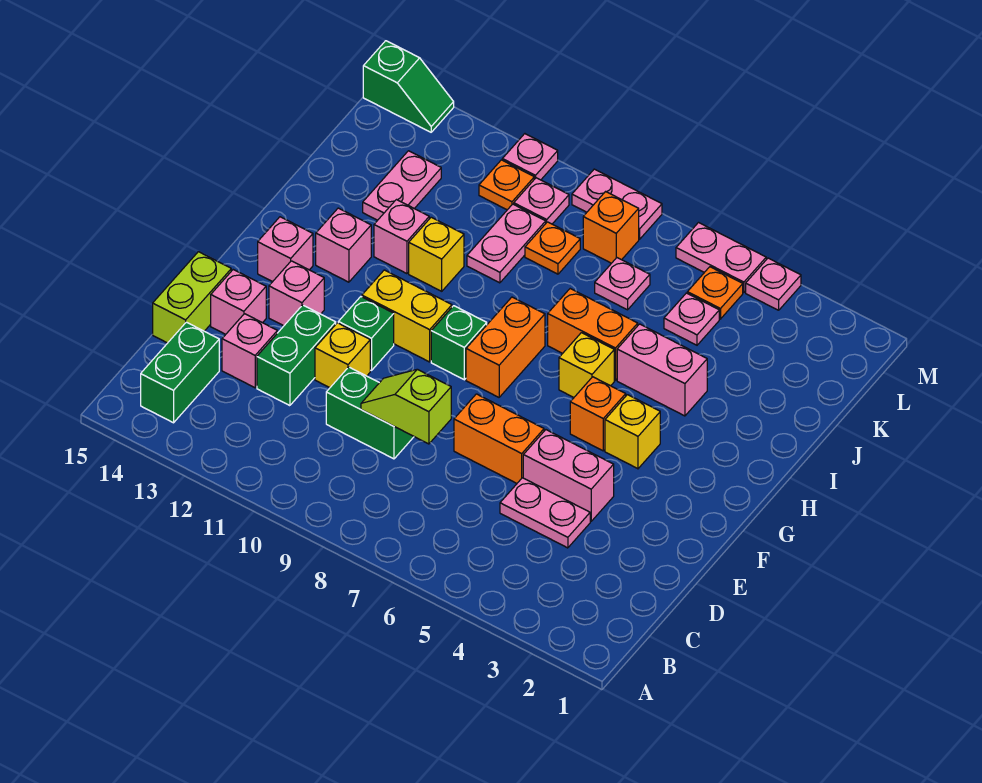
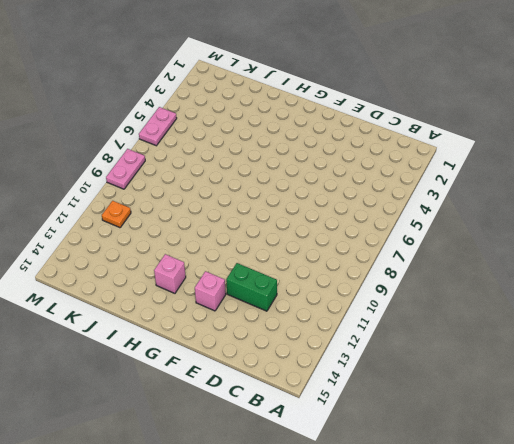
none -> green 1x2 brick [141,322,219,423]
none -> pink 1x2 plate [500,478,590,548]
none -> green 1x2 brick [326,367,414,459]
none -> pink 1x1 brick [222,314,277,388]

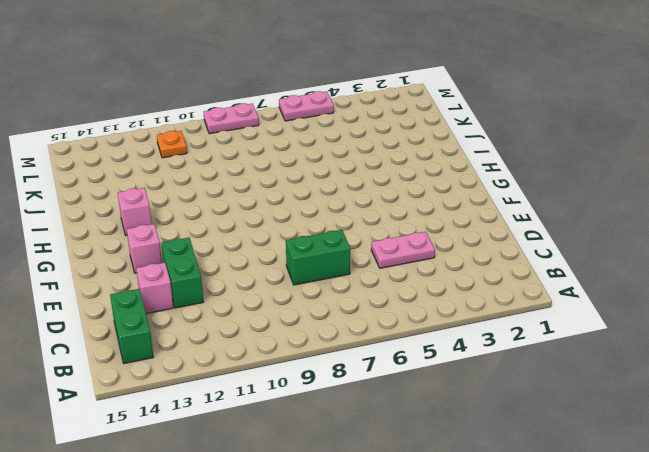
green 1x2 brick [286,230,350,285] -> green 1x2 brick moved to [326,367,414,459]
none -> lime 1x2 brick [153,252,231,343]
none -> pink 1x2 brick [523,430,614,521]
none -> orange 1x2 brick [454,394,544,483]
none -> yellow 1x1 brick [315,323,370,388]

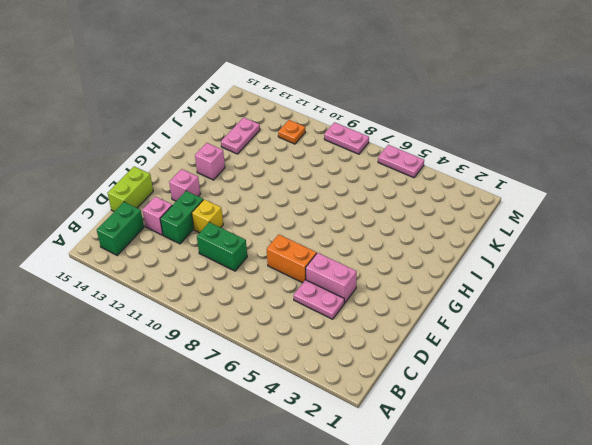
none -> pink 1x1 brick [211,270,266,334]
none -> green 1x1 brick [338,297,394,371]
none -> yellow 1x1 brick [605,395,660,469]
none -> orange 1x1 brick [570,377,626,451]

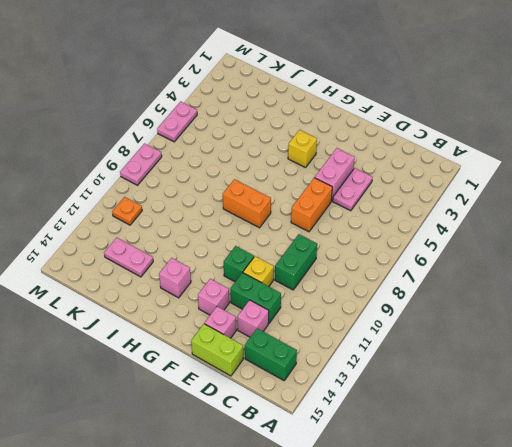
none -> orange 1x1 brick [570,377,626,451]
none -> green 1x1 brick [431,306,487,380]
none -> yellow 1x2 brick [362,270,452,362]
none -> pink 1x1 brick [258,217,313,282]

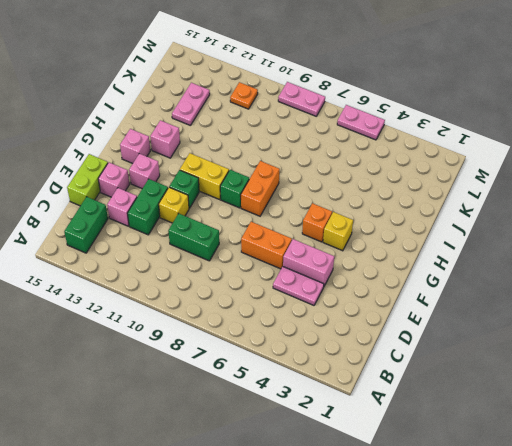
none -> yellow 1x1 brick [559,333,614,397]
none -> pink 1x2 brick [617,324,707,416]
none -> orange 1x2 brick [548,289,638,380]
none -> yellow 1x1 brick [409,217,464,291]

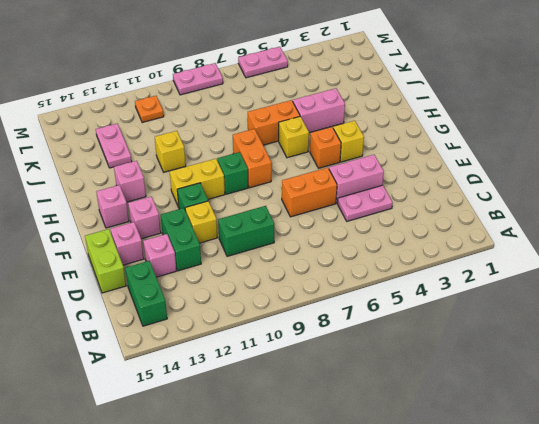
none -> pink 1x1 brick [374,200,429,274]
none -> pink 1x2 plate [467,204,546,283]
none -> pink 1x1 plate [664,293,719,345]
none -> pink 1x1 plate [595,258,650,310]

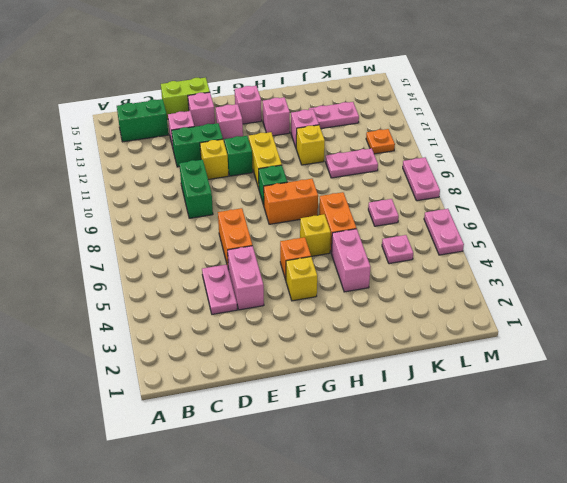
none -> orange 1x1 plate [525,222,580,274]
none -> orange 1x1 plate [687,267,743,319]
none -> orange 1x1 brick [583,192,639,263]
none -> pink 1x1 plate [514,178,569,224]

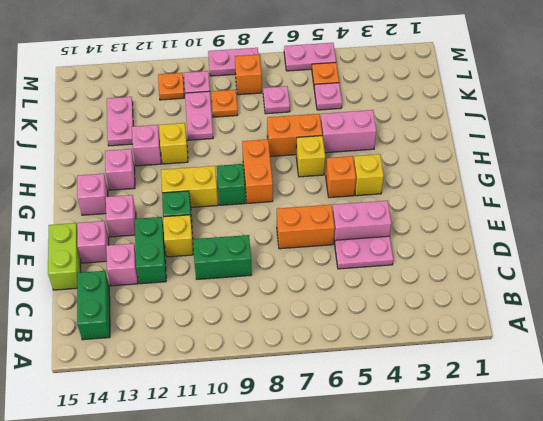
none -> pink 1x1 plate [746,258,801,310]
none -> pink 1x1 plate [502,134,558,180]
none -> green 1x2 slope [363,41,454,132]
none -> lime 1x2 slope [361,369,451,444]

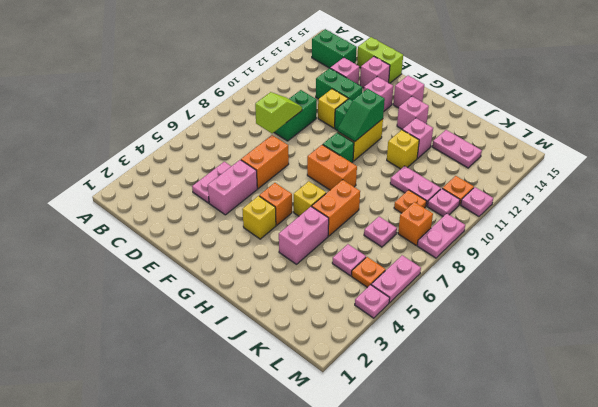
green 1x2 slope [338,89,385,142] -> green 1x2 slope moved to [363,41,454,132]

